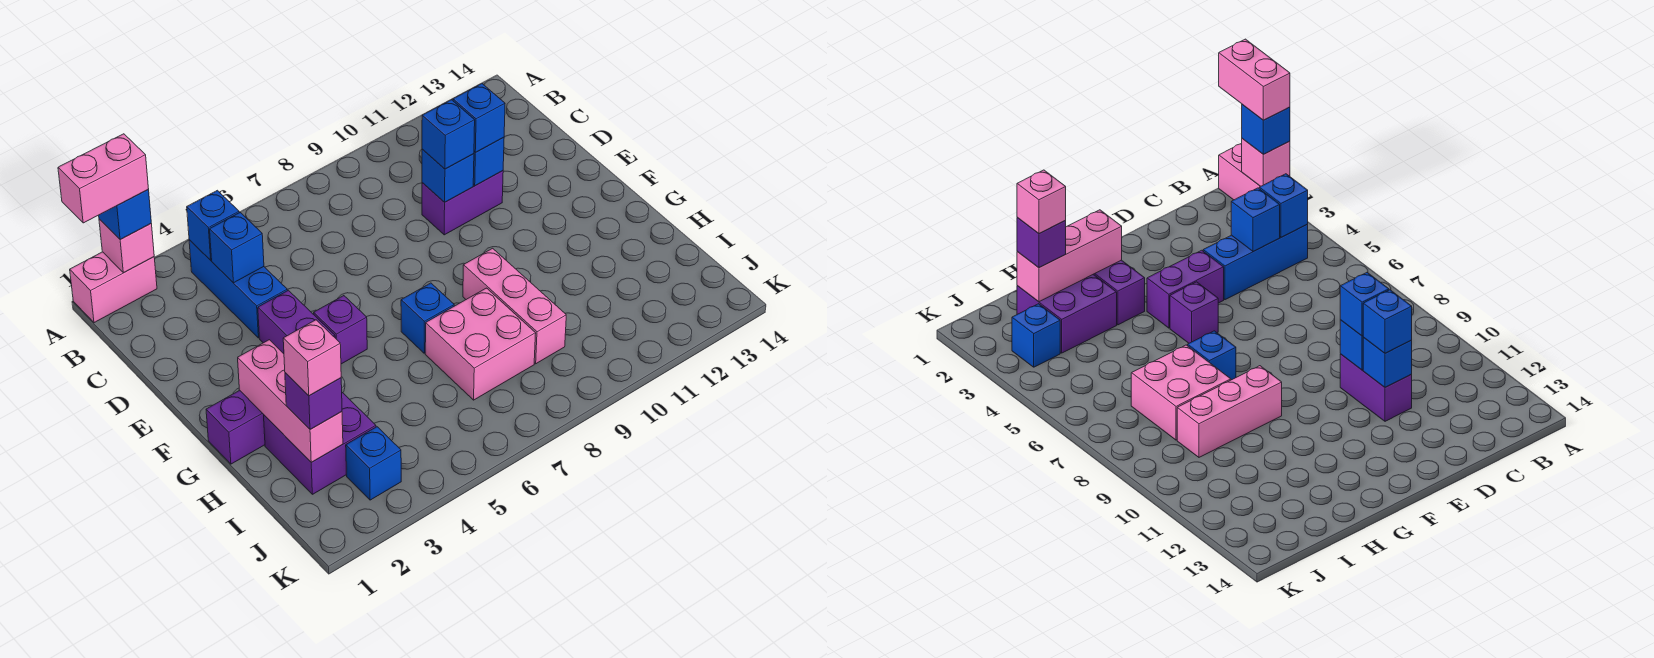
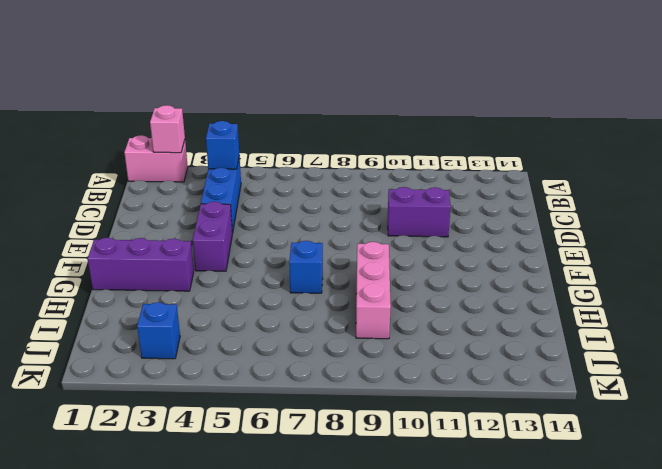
none -> purple 1x1 brick [314,296,367,364]
none -> purple 2x2 brick [264,393,376,494]
none -> pink 2x2 brick [425,288,536,400]

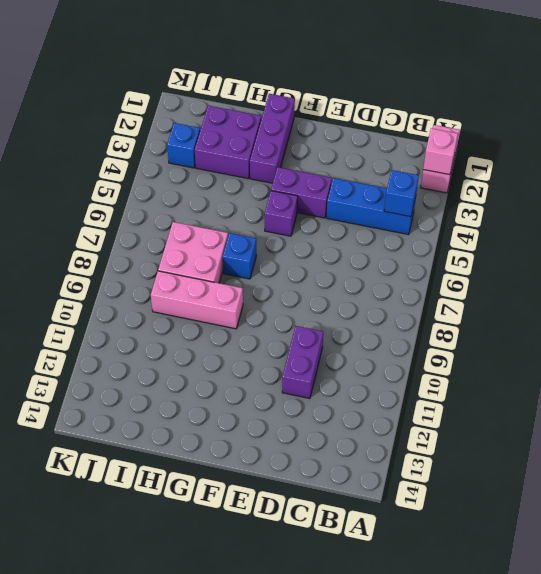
none -> blue 1x1 brick [210,213,264,283]
none -> blue 1x1 brick [422,149,474,202]
none -> blue 1x1 brick [473,137,504,186]

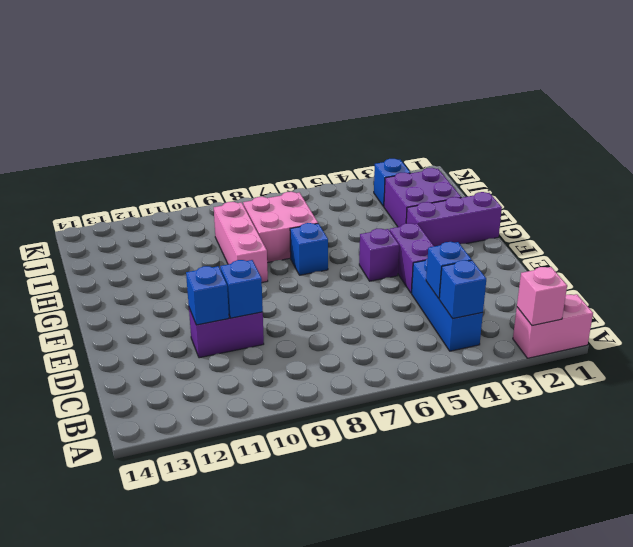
none -> pink 1x3 brick [238,340,343,462]
none -> blue 1x1 brick [99,190,151,240]
none -> blue 1x1 brick [422,100,475,169]

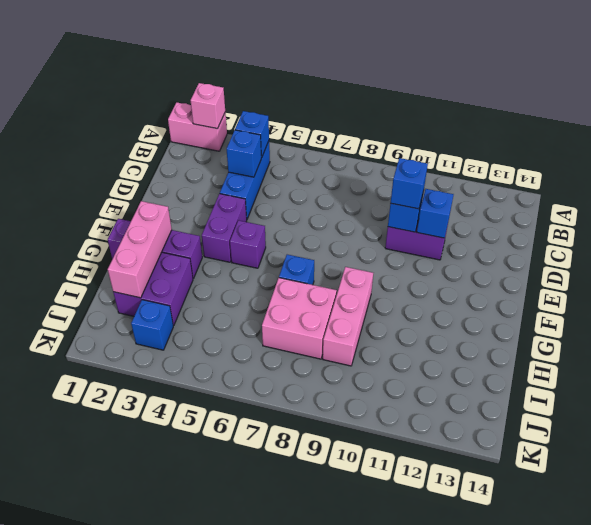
none -> blue 1x1 brick [99,190,151,240]
none -> blue 1x1 brick [453,83,505,153]
none -> purple 1x1 brick [285,373,342,429]

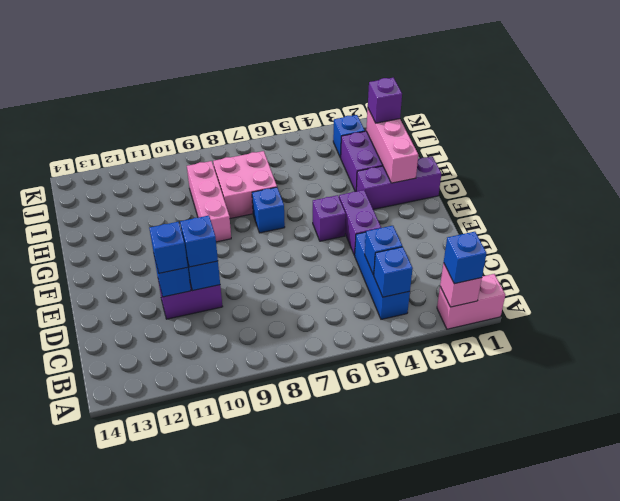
none -> pink 1x2 brick [58,134,149,223]
none -> pink 1x1 brick [283,320,341,396]

